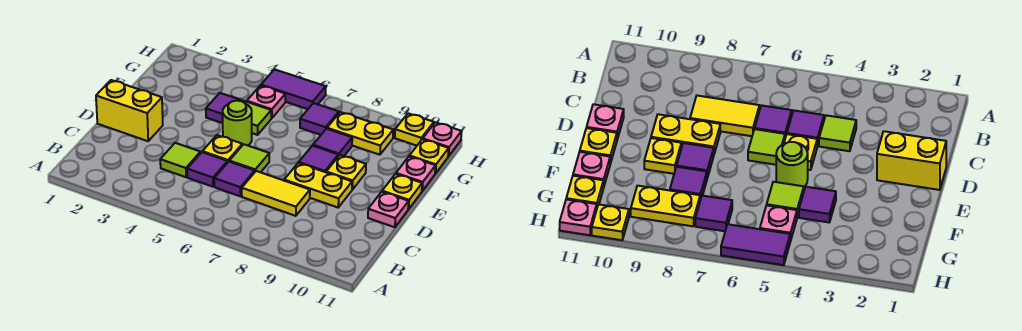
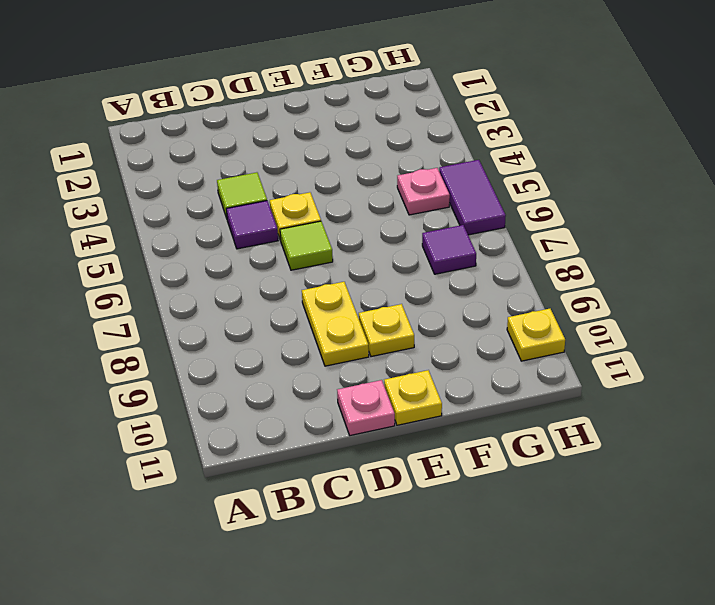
none -> purple 1x1 tile [214,162,255,196]
none -> yellow 1x2 tile [242,171,310,216]
none -> yellow 1x2 brick [96,80,163,141]

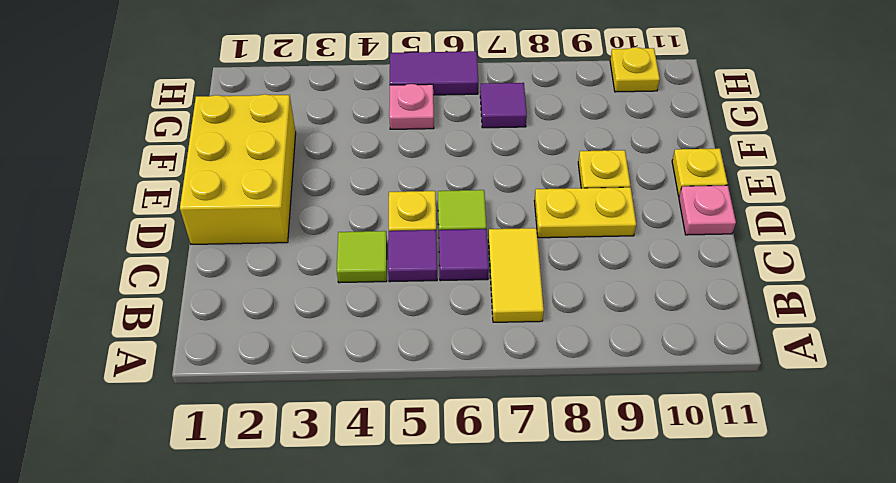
yellow 1x2 tile [488,228,544,322] -> yellow 1x2 tile turned to [242,171,310,216]
yellow 2x3 brick [180,94,296,244] -> yellow 1x2 brick [96,80,163,141]
none -> lime 1x1 round brick [223,101,252,145]
none -> purple 1x1 tile [299,146,338,172]
none -> purple 1x1 tile [206,93,245,123]

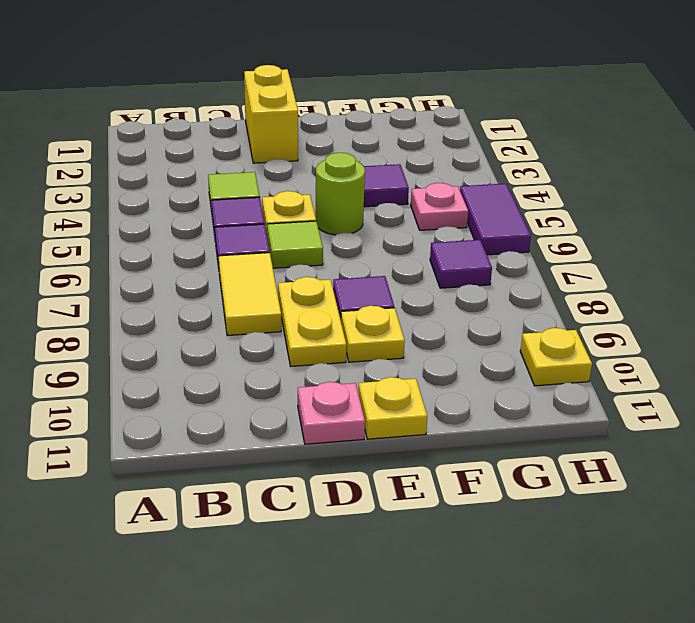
none -> lime 1x1 tile [245,102,271,135]
none -> purple 1x1 tile [313,129,352,156]
none -> pink 1x1 plate [396,157,435,191]

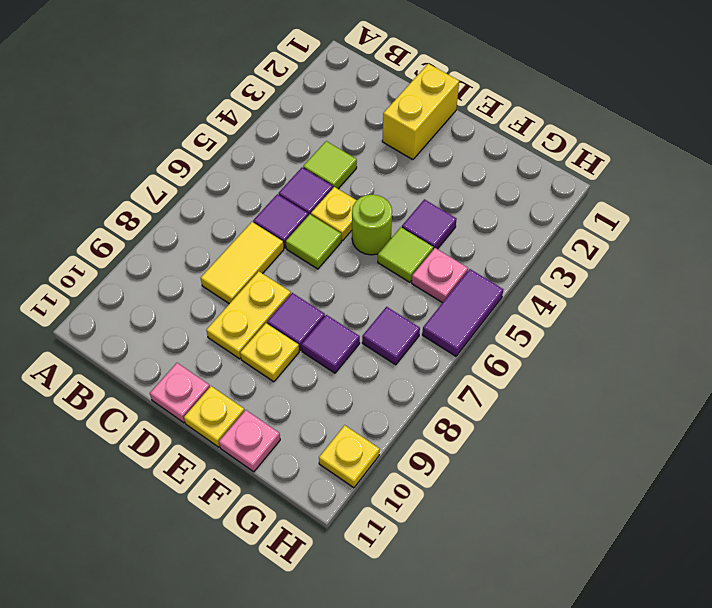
none -> yellow 1x2 plate [327,112,393,155]
none -> yellow 1x1 plate [409,139,449,174]
none -> pink 1x1 plate [423,122,462,156]

